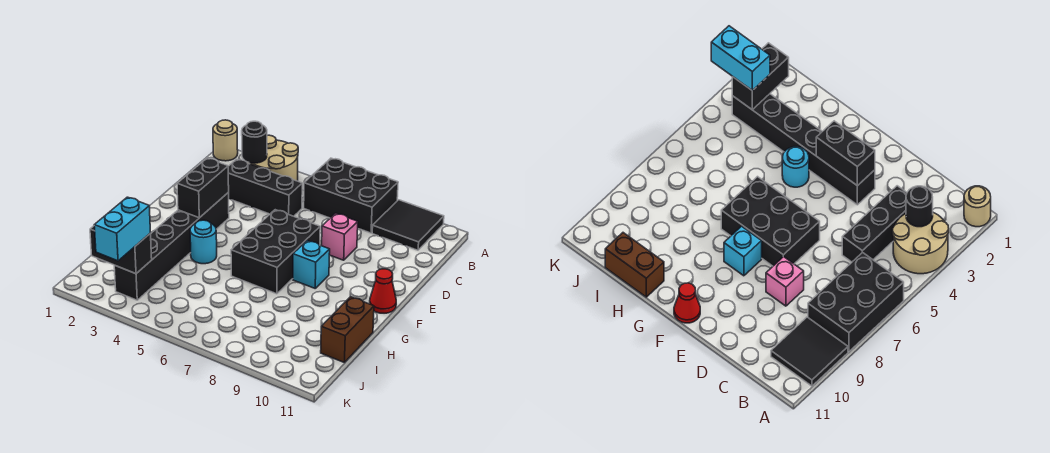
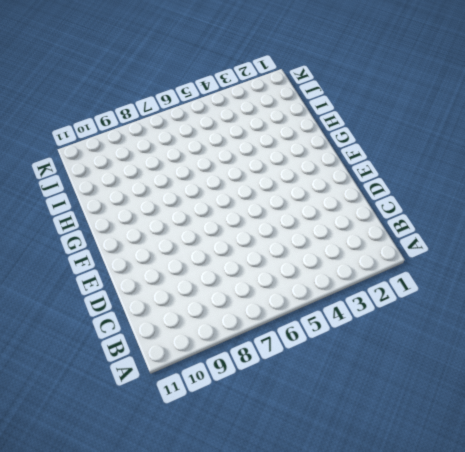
none -> tan 1x1 round brick [213,120,238,161]
none -> tan 2x2 round brick [247,135,298,181]
none -> black 2x3 brick [304,158,398,233]

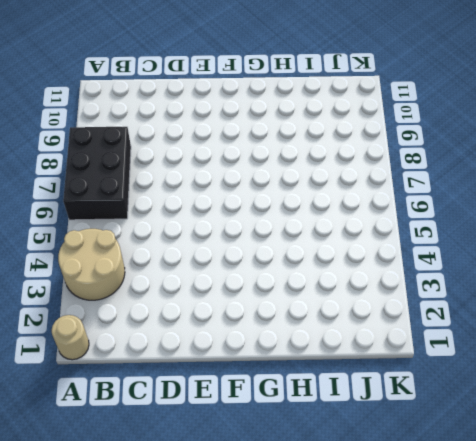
none -> black 2x2 tile [372,200,444,250]
none -> black 1x3 brick [228,159,302,216]
none -> pink 1x1 brick [322,213,358,260]

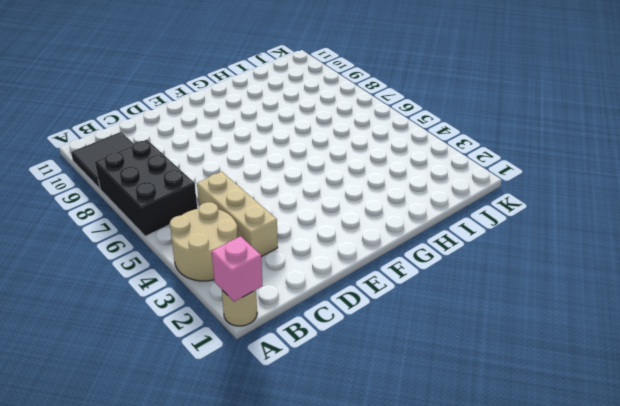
pink 1x1 brick [212,236,263,302] -> pink 1x1 brick moved to [322,213,358,260]
tan 1x3 brick [197,172,278,257] -> black 1x3 brick [228,159,302,216]
none -> black 1x6 brick [114,193,229,300]
none -> black 2x3 brick [231,210,320,294]
none -> cyan 1x1 brick [293,241,330,288]

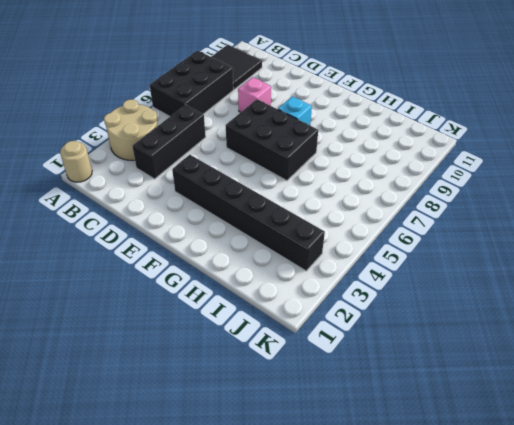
none -> red 1x1 cone [370,269,396,313]
none -> cyan 1x1 round brick [190,220,217,264]
none -> brown 1x2 brick [321,297,374,362]

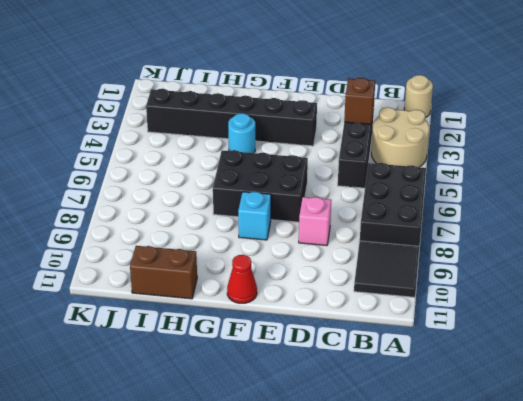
brown 1x1 brick [344,78,375,124] -> none
none -> black 1x1 round brick [242,121,267,163]
none -> black 1x2 brick [177,158,229,218]
none -> black 1x2 brick [90,226,152,274]

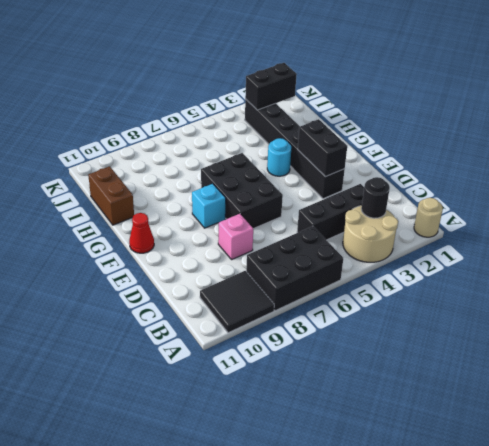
none -> cyan 1x2 brick [94,197,151,261]

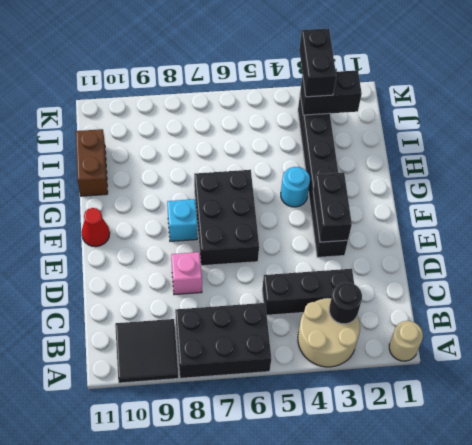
black 1x2 brick [299,28,336,97] -> cyan 1x2 brick [94,197,151,261]

